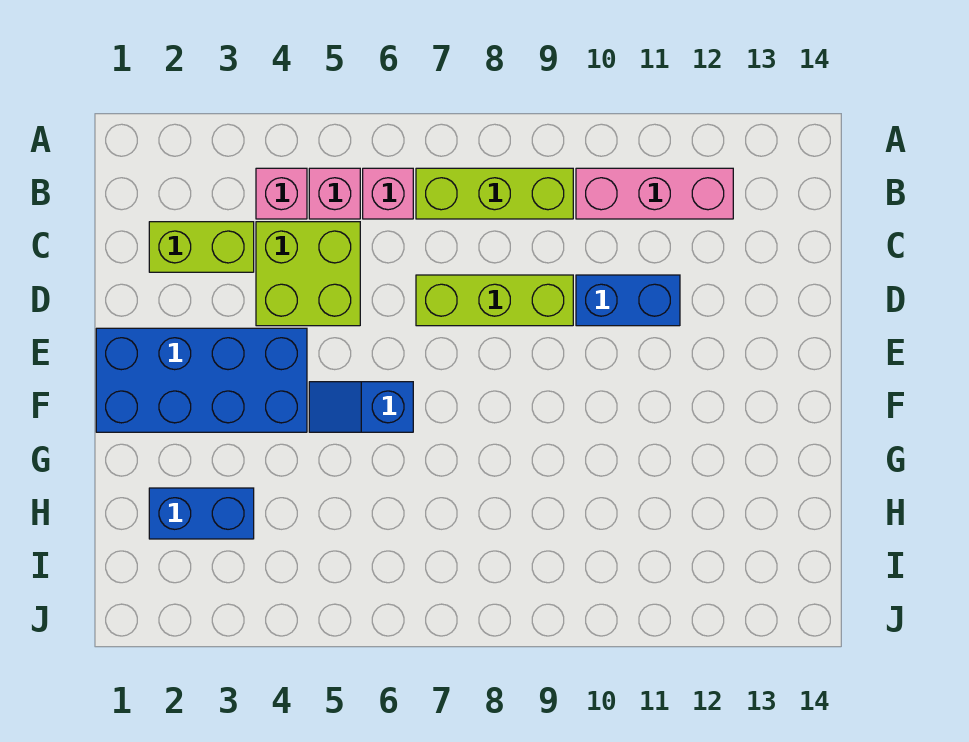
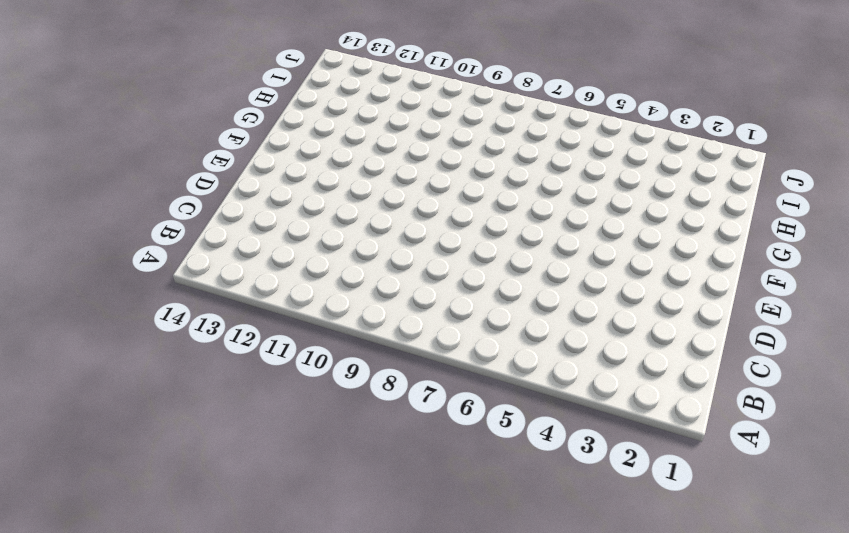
none -> pink 1x1 brick [256,168,307,219]
none -> pink 1x1 brick [309,168,360,219]
none -> pink 1x1 brick [363,168,413,219]

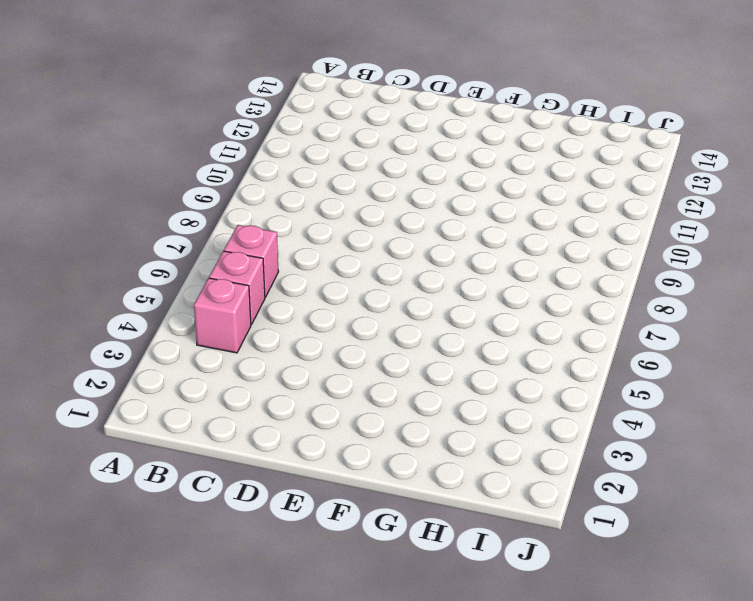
none -> lime 1x3 brick [416,168,573,219]
none -> pink 1x3 brick [576,168,733,219]
none -> lime 1x2 brick [149,222,254,272]

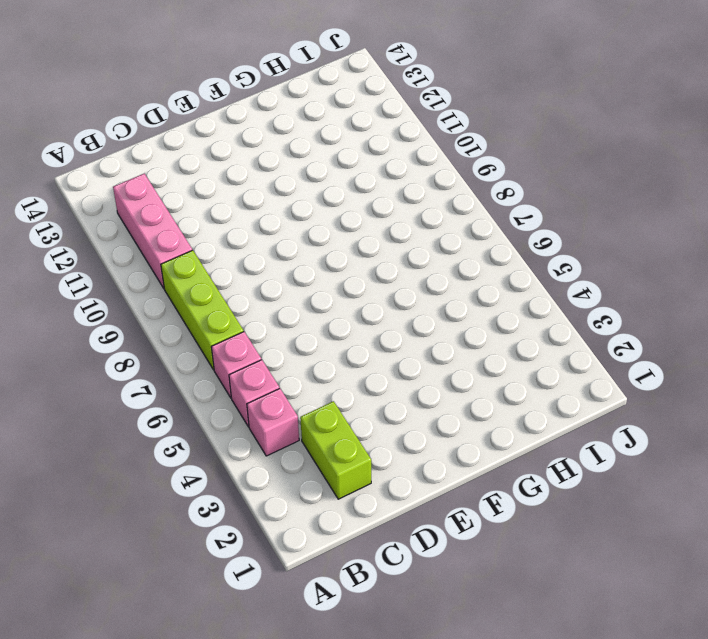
none -> lime 2x2 brick [256,222,360,326]
none -> lime 1x3 brick [416,275,573,326]
none -> blue 1x2 brick [576,275,680,326]

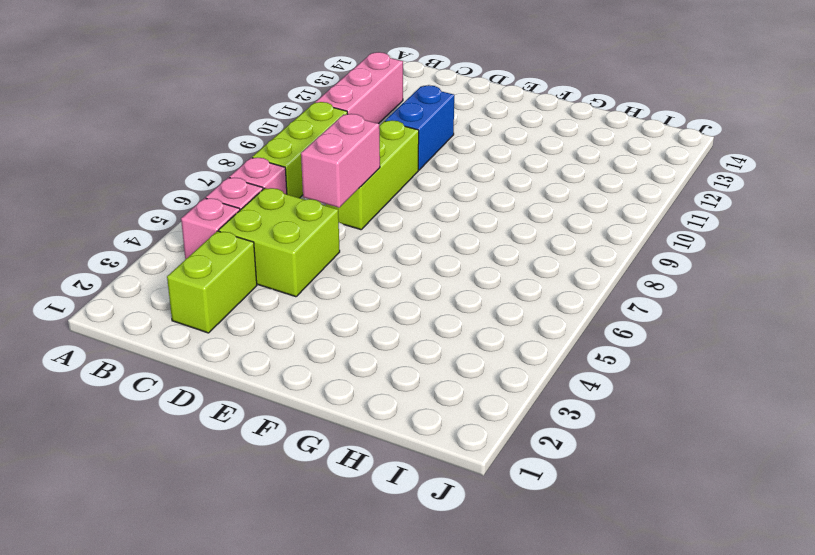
pink 1x2 brick [301,114,380,208] -> none
none -> blue 2x4 brick [96,328,307,432]
none -> blue 1x2 slope [309,382,413,432]
none -> blue 1x2 brick [149,488,254,539]

